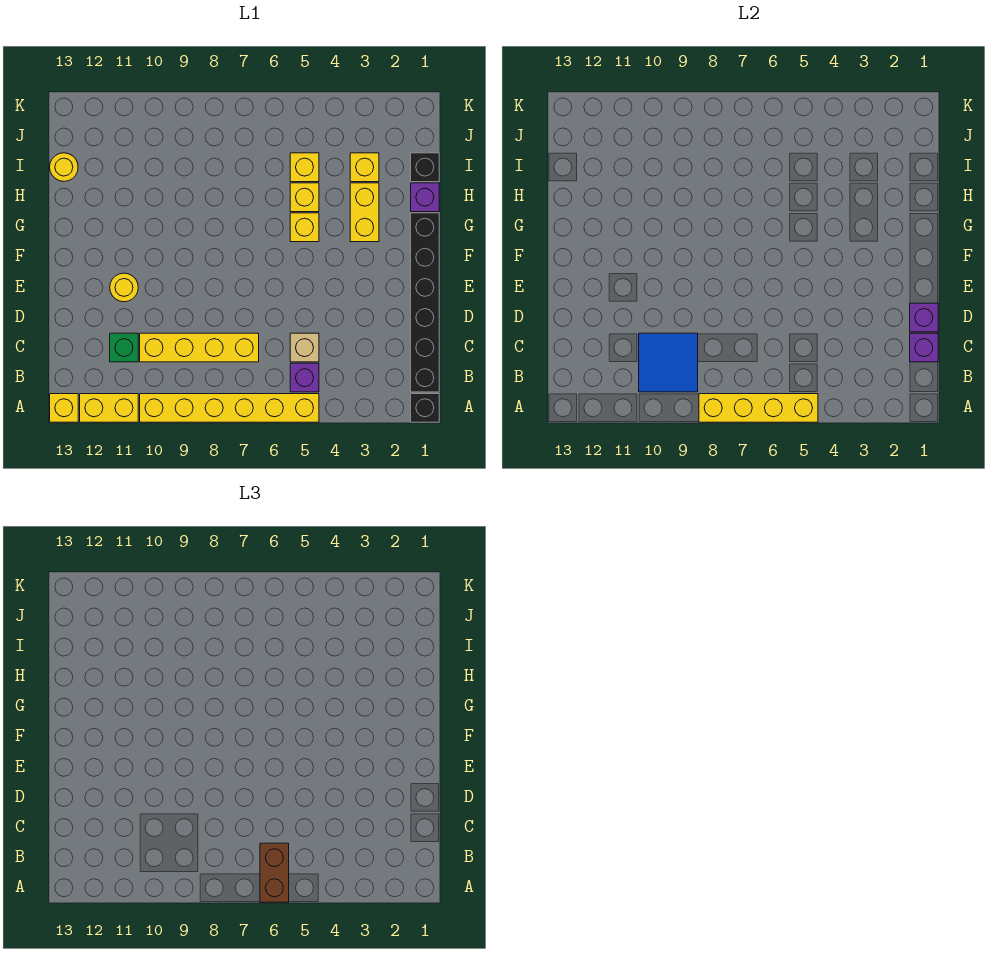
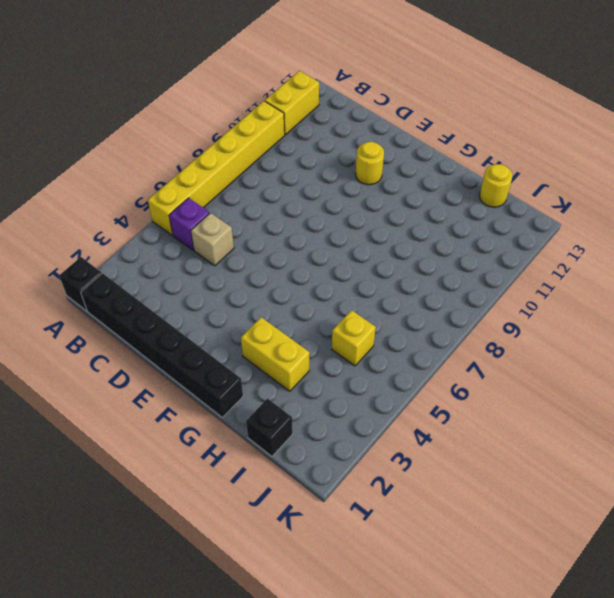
none -> yellow 1x1 brick [50,394,78,422]
none -> yellow 1x4 brick [140,333,259,362]
none -> green 1x1 brick [110,333,138,362]

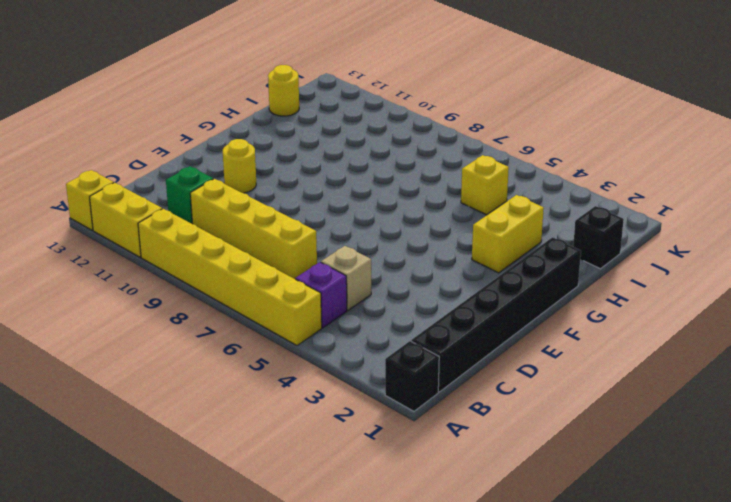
none -> yellow 1x1 brick [290,213,319,242]
none -> purple 1x1 brick [411,183,439,212]
none -> yellow 1x1 brick [290,183,319,212]

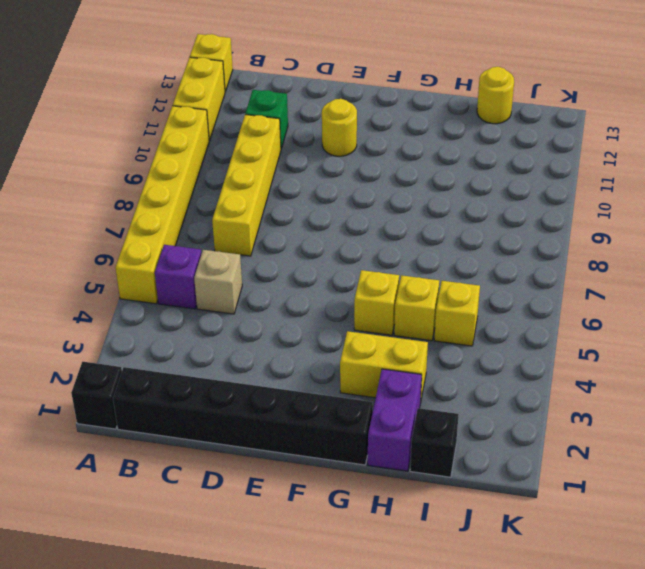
purple 1x2 brick [368,369,422,471] -> purple 1x1 brick [411,183,439,212]
none -> yellow 1x1 brick [350,153,379,182]
none -> yellow 1x4 brick [699,394,818,422]
none -> blue 2x2 tile [639,333,698,392]

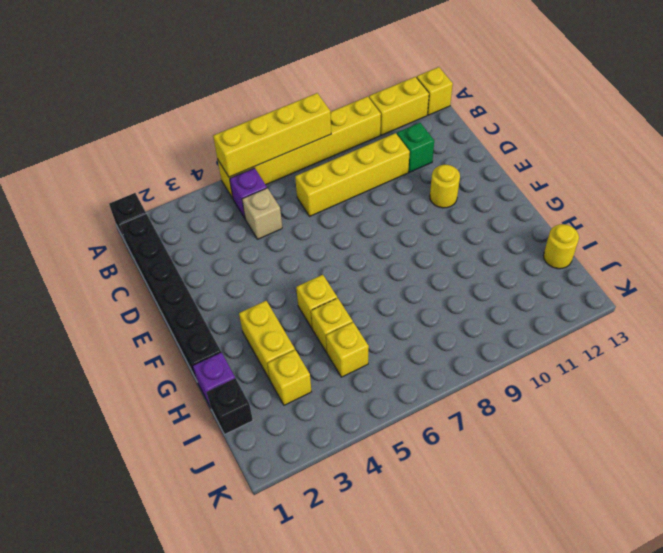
none -> blue 2x2 tile [639,333,698,392]
none -> purple 1x1 brick [910,333,938,362]
none -> purple 1x1 brick [910,303,938,332]

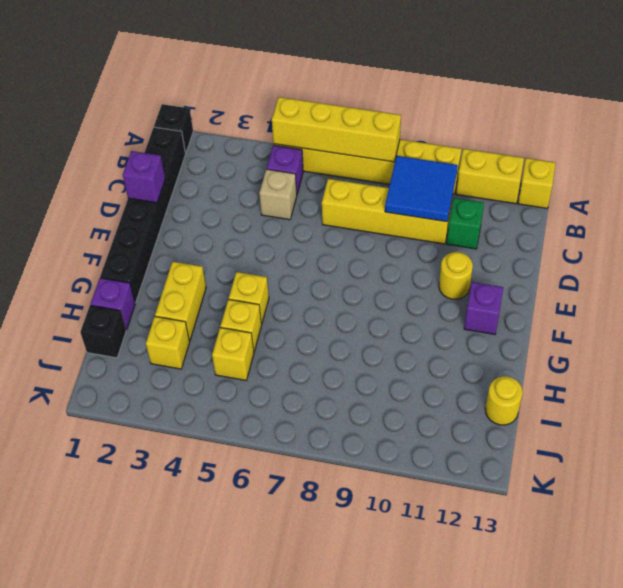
purple 1x1 brick [464,282,503,334] -> purple 1x1 brick moved to [910,333,938,362]
none -> brown 1x2 brick [260,843,289,902]

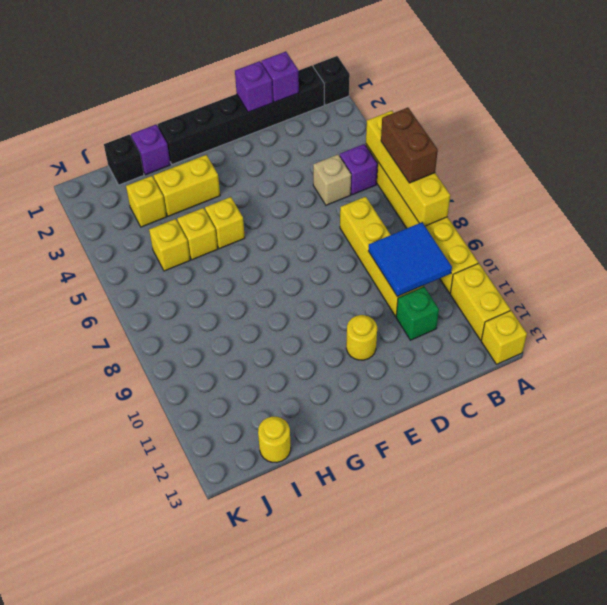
brown 1x2 brick [381,108,438,183] -> brown 1x2 brick turned to [260,843,289,902]

